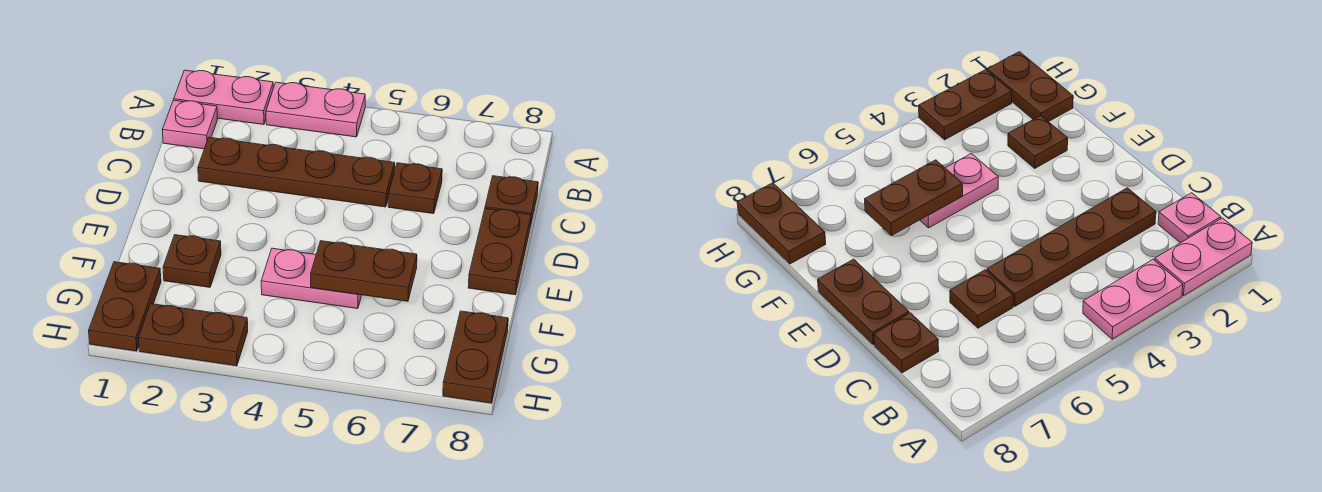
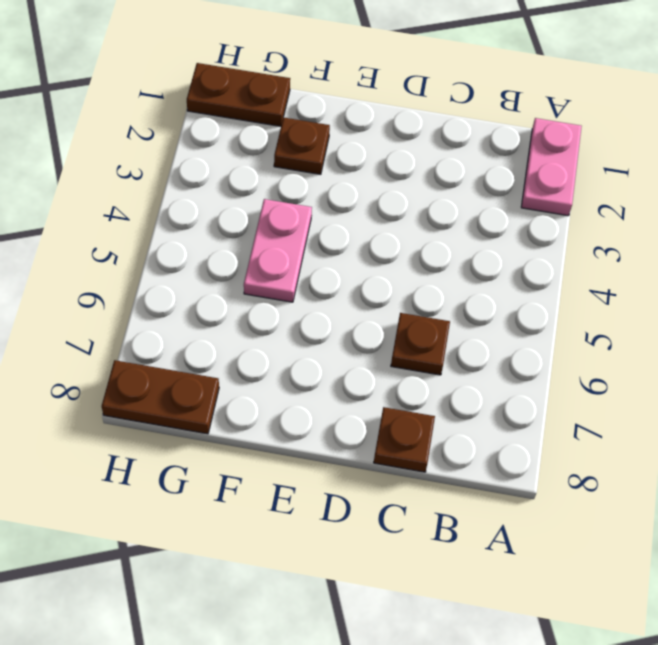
none -> pink 1x2 plate [266,82,365,137]
none -> pink 1x1 plate [163,100,218,149]
none -> brown 1x4 plate [198,137,395,207]

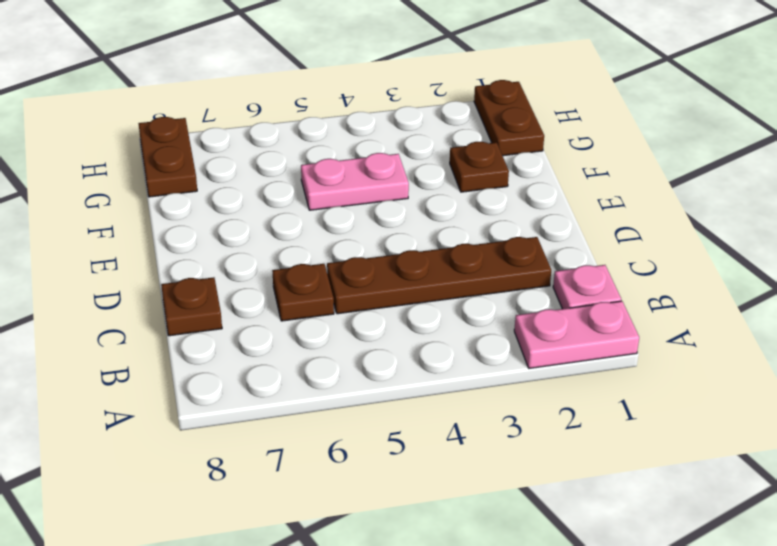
none -> pink 1x2 plate [266,82,365,137]
none -> brown 1x2 plate [468,208,531,295]
none -> brown 1x2 plate [139,304,248,366]

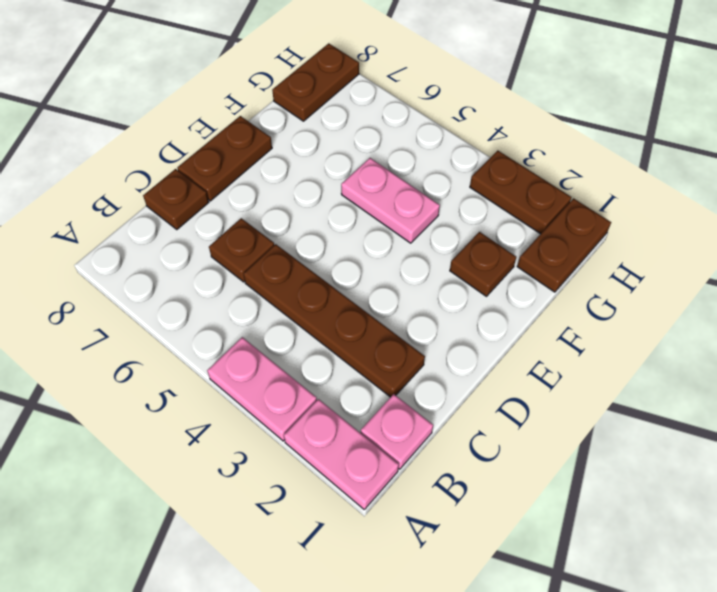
none -> brown 1x2 plate [311,241,417,301]

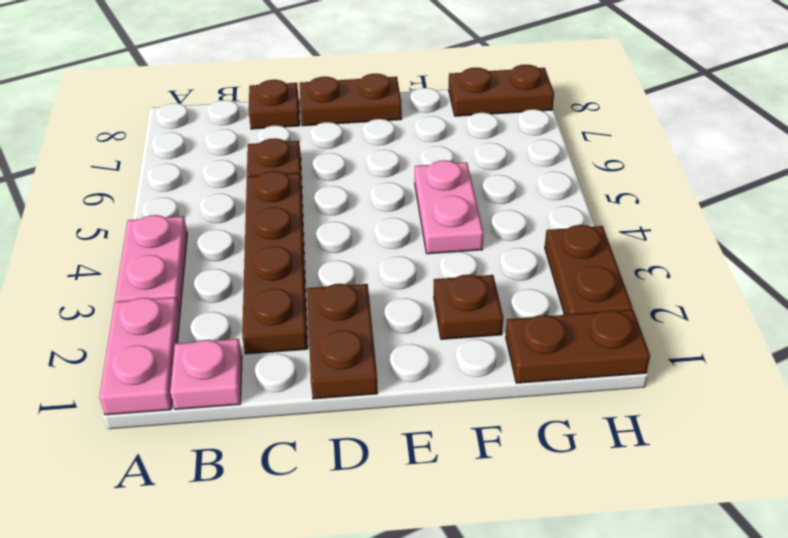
brown 1x2 plate [307,284,378,399] -> brown 1x2 plate moved to [311,241,417,301]

